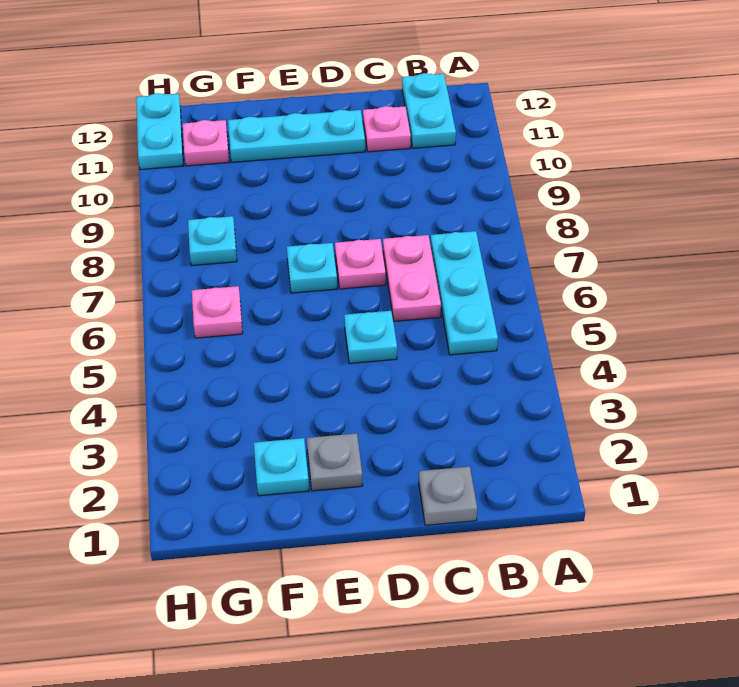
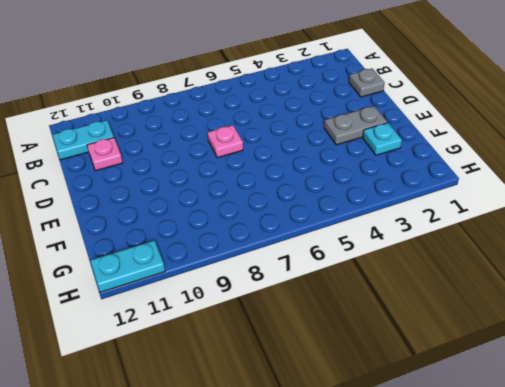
grey 1x2 plate [324,106,387,145] -> grey 1x1 plate [307,433,363,491]
none -> cyan 1x3 plate [430,231,498,355]
none -> pink 1x2 plate [383,235,441,321]
none -> cyan 1x1 plate [344,311,397,363]

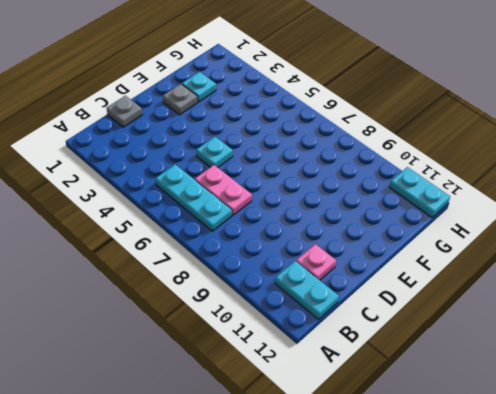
none -> pink 1x1 plate [335,239,386,289]
none -> cyan 1x3 plate [228,110,365,162]
none -> cyan 1x1 plate [287,243,337,293]

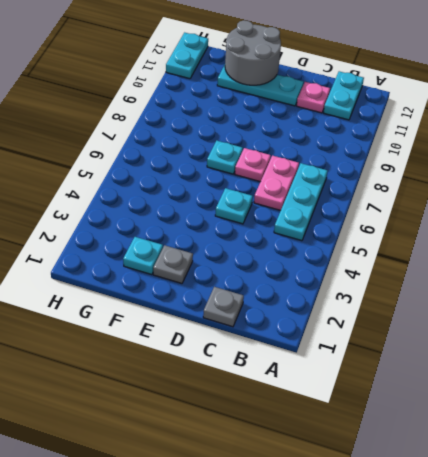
grey 2x2 round brick [225,20,281,85] -> none
none -> pink 1x1 plate [192,286,243,338]
none -> cyan 1x1 plate [188,216,237,265]
none -> pink 1x1 plate [183,120,229,166]

